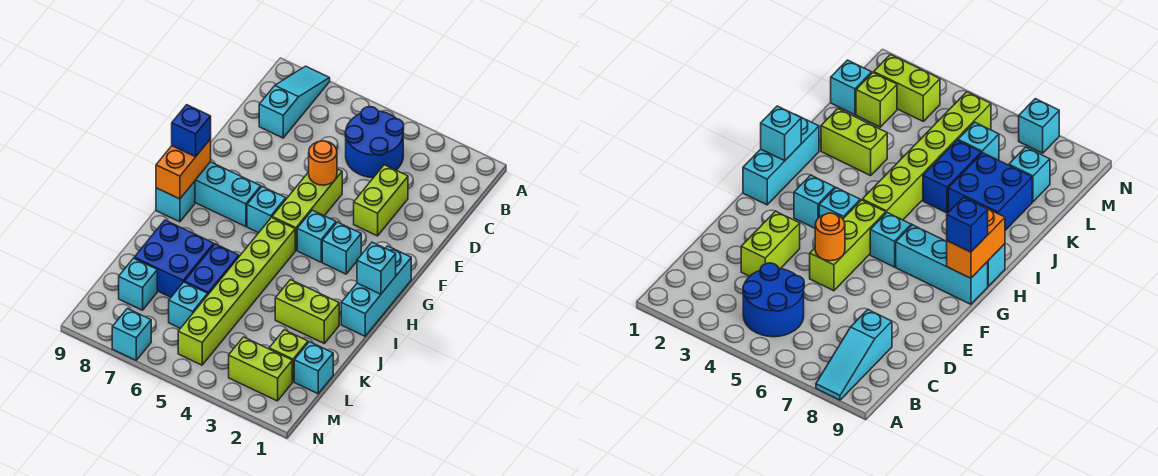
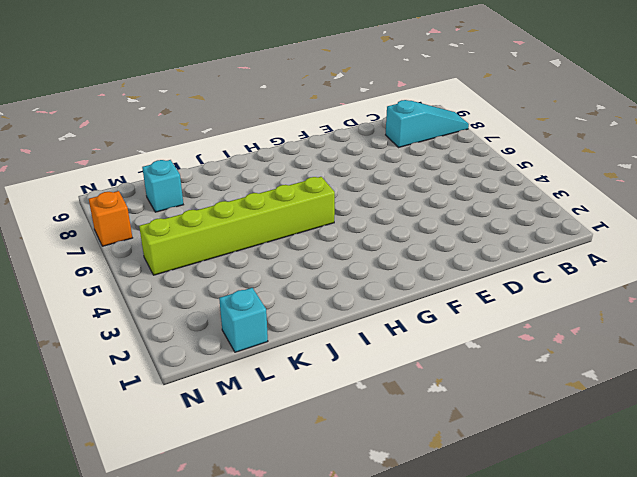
orange 1x1 brick [89,191,132,246] -> cyan 1x1 brick [112,309,151,360]
none -> blue 2x2 round brick [345,107,404,178]
none -> lime 1x2 brick [354,165,408,236]
none -> lime 1x3 brick [272,169,342,250]

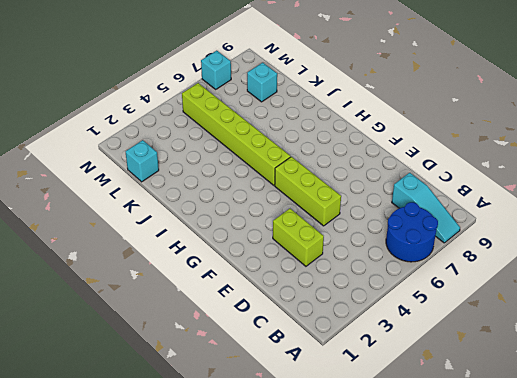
blue 2x2 round brick [386,202,438,262] -> blue 2x2 round brick moved to [345,107,404,178]
none -> cyan 1x3 brick [341,246,411,336]
none -> cyan 1x1 brick [322,222,361,274]
none -> cyan 1x1 brick [297,210,336,262]

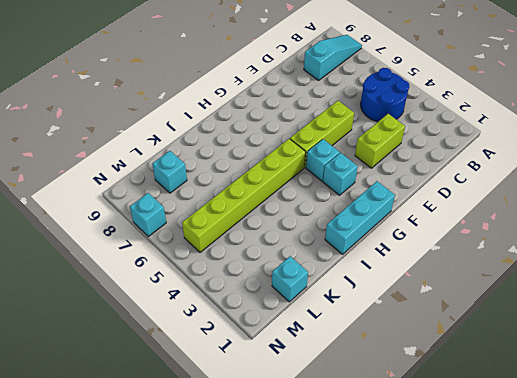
none -> cyan 1x1 brick [247,187,286,233]
none -> cyan 1x3 brick [195,162,261,227]
none -> cyan 1x1 brick [156,181,195,222]

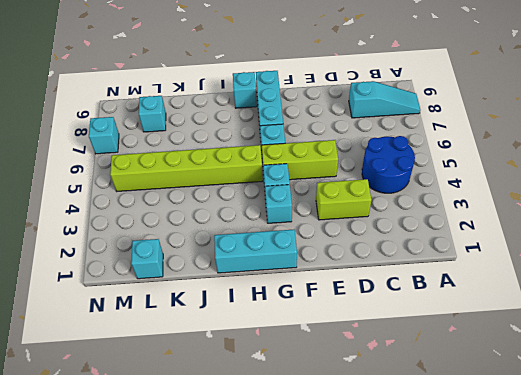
none -> lime 1x2 brick [275,280,339,343]
none -> blue 1x2 brick [184,244,239,294]
none -> blue 2x2 brick [134,220,214,297]

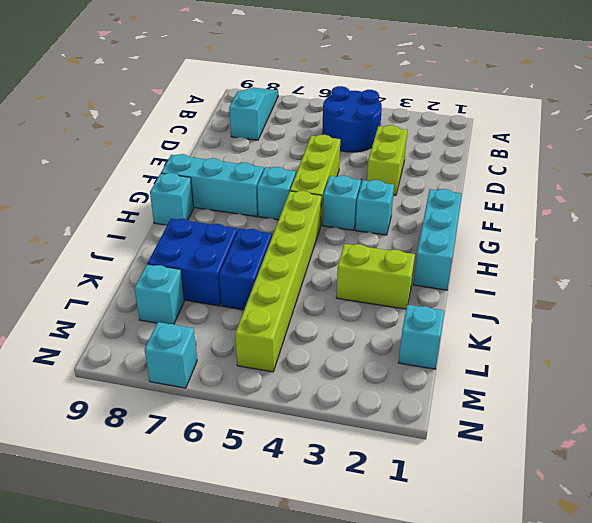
none -> lime 1x1 brick [269,330,308,382]
none -> cyan 1x1 brick [169,282,208,328]
none -> lime 1x2 brick [229,337,292,401]

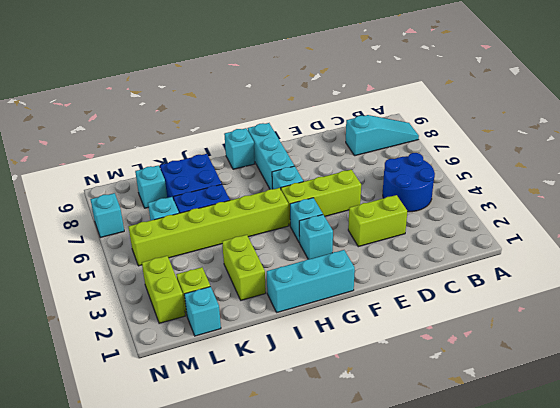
none -> orange 1x1 round brick [309,141,337,185]
none -> orange 1x2 brick [156,139,211,199]
none -> cyan 1x1 brick [357,242,396,294]

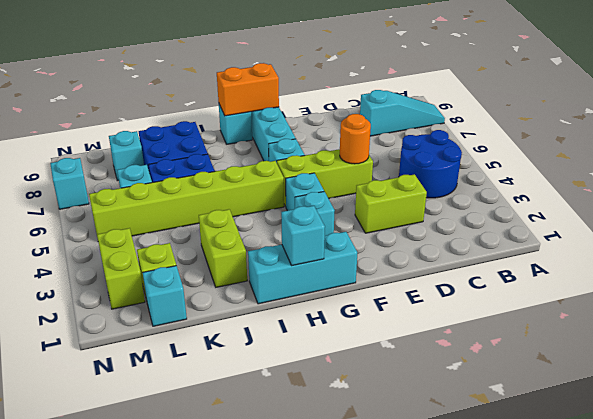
none -> blue 1x1 brick [172,105,211,157]

